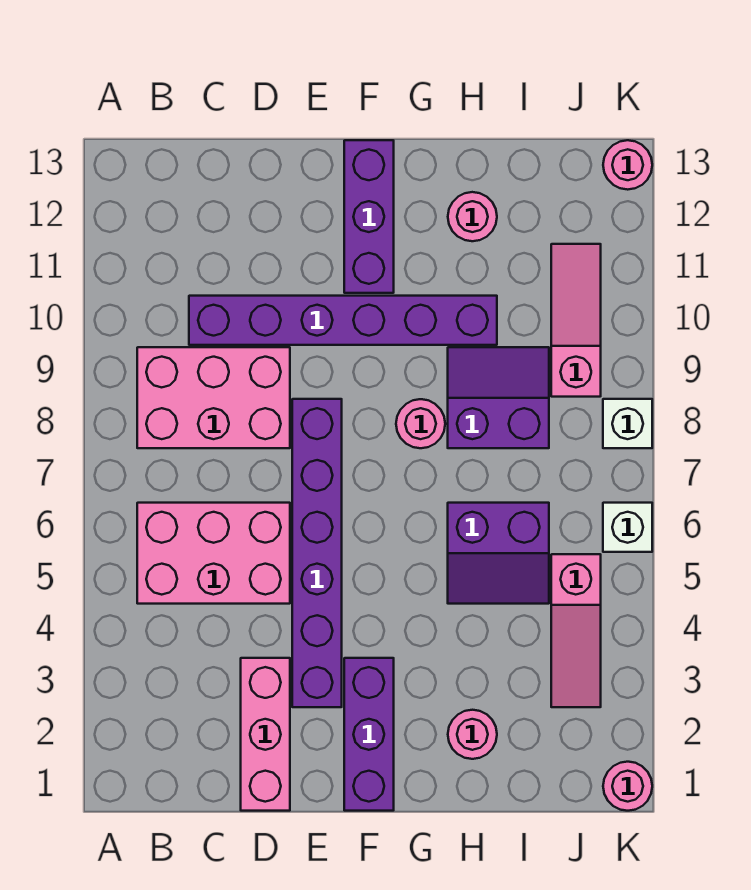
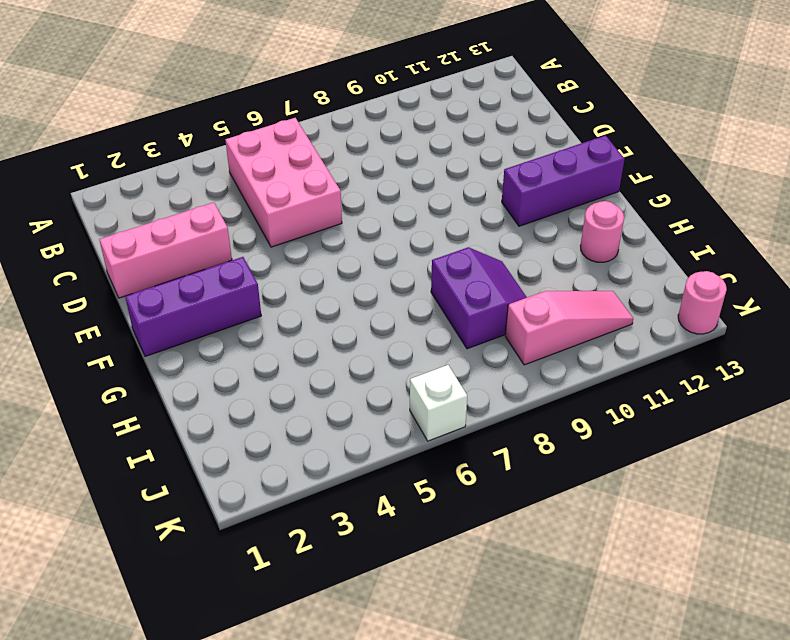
none -> pink 2x3 brick [137,347,290,448]
none -> purple 1x6 brick [189,296,497,345]
none -> purple 1x6 brick [292,399,342,707]

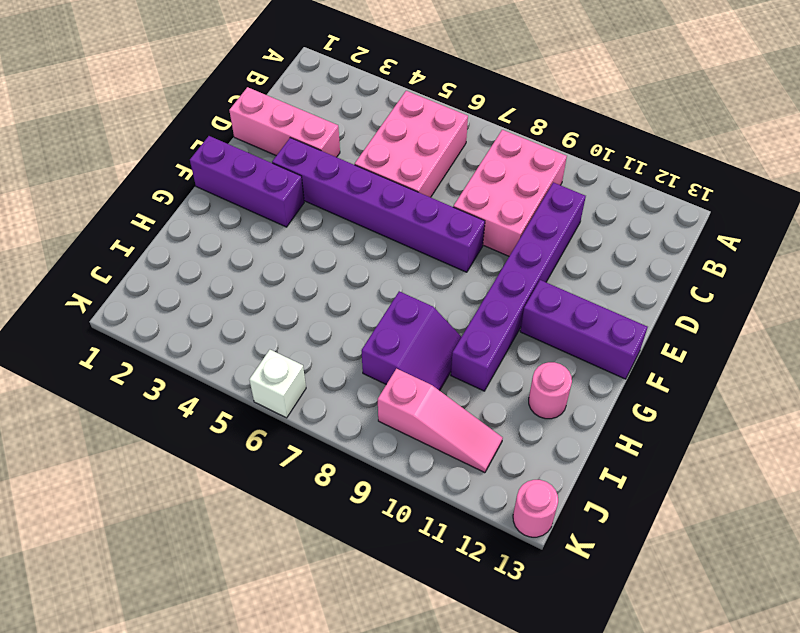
none -> pink 1x1 round brick [396,399,445,448]
none -> pink 1x1 round brick [448,710,497,759]
none -> purple 2x2 slope [448,503,549,604]

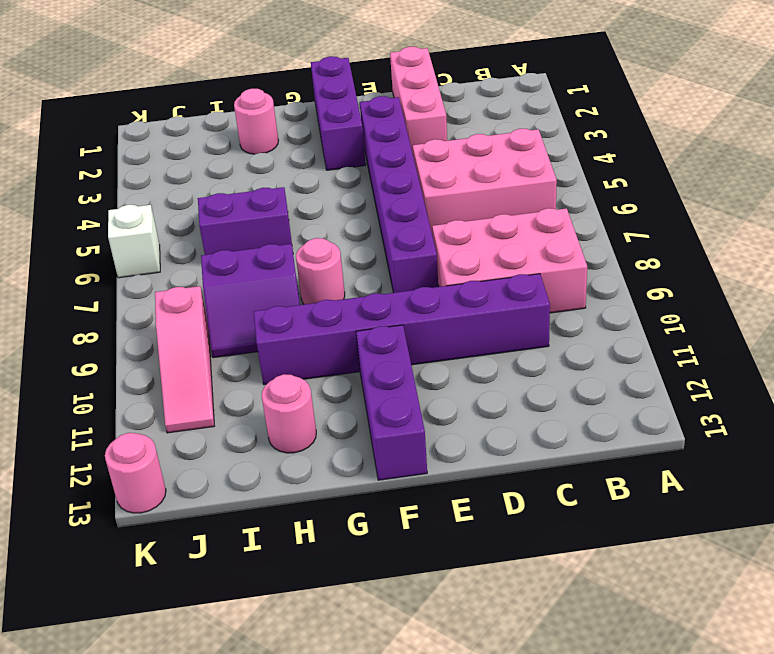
none -> pink 1x3 slope [551,554,601,707]
none -> pink 1x1 round brick [603,762,652,811]
none -> white 1x1 brick [603,399,652,448]

